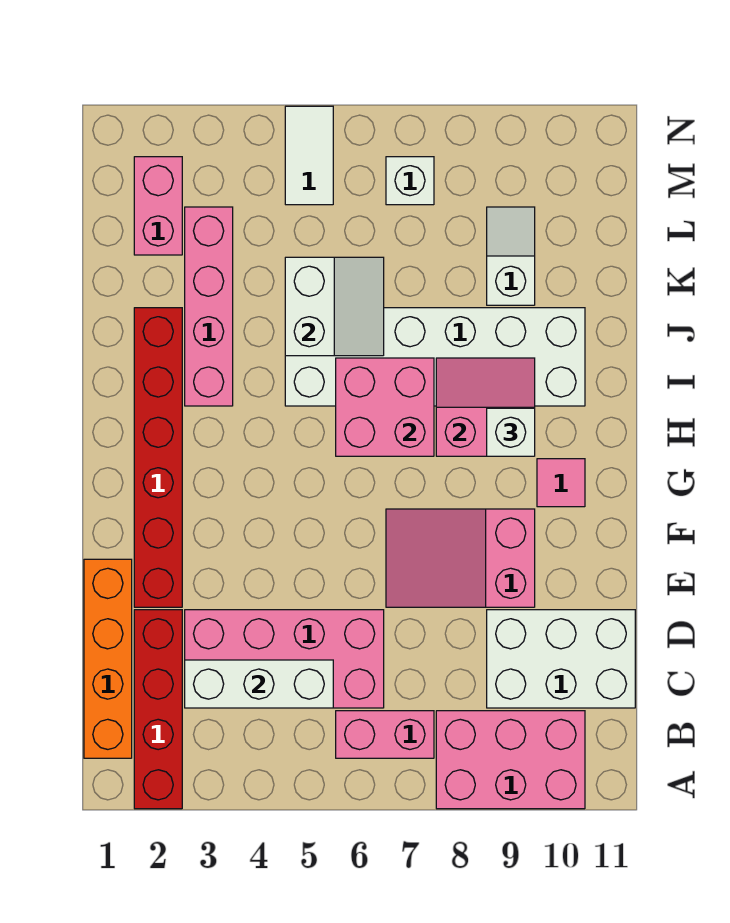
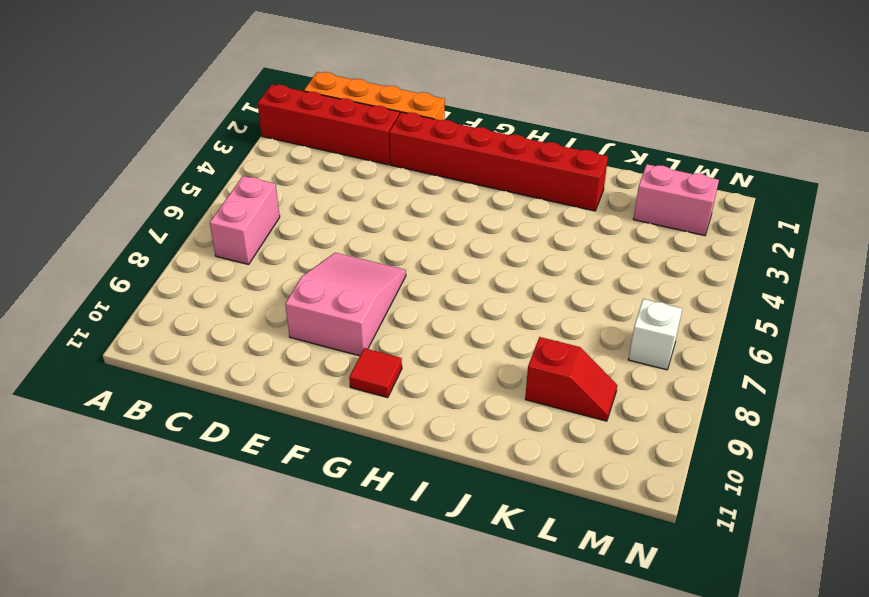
red 1x1 tile [349,348,402,398] -> pink 1x1 tile [537,459,585,507]
red 1x2 slope [525,337,617,421] -> white 1x2 slope [487,207,535,305]
none -> pink 2x3 brick [436,711,585,809]
none -> pink 2x4 brick [185,610,384,708]
none -> white 2x3 brick [487,610,635,708]

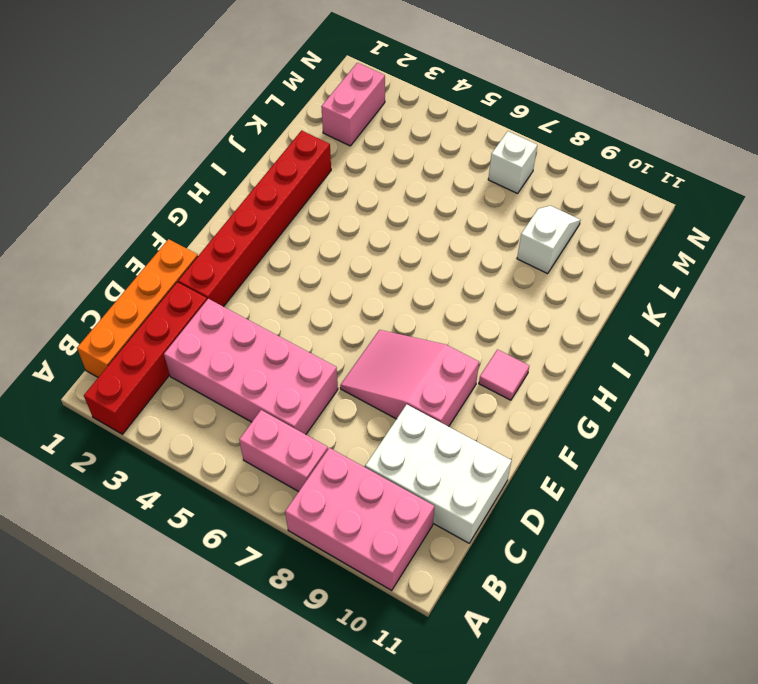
none -> pink 1x4 brick [185,207,233,406]
none -> white 2x6 brick [285,308,585,406]
none -> white 1x2 tile [285,106,333,205]

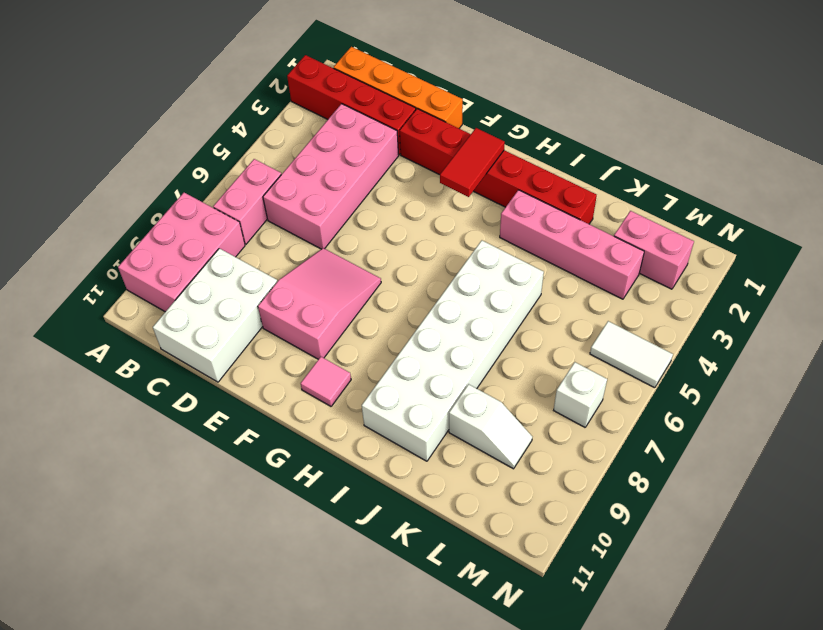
red 1x2 tile [440,128,505,197] -> none
none -> white 1x3 brick [185,660,333,708]
none -> pink 2x2 brick [336,358,434,456]
none -> pink 2x2 slope [436,358,535,456]

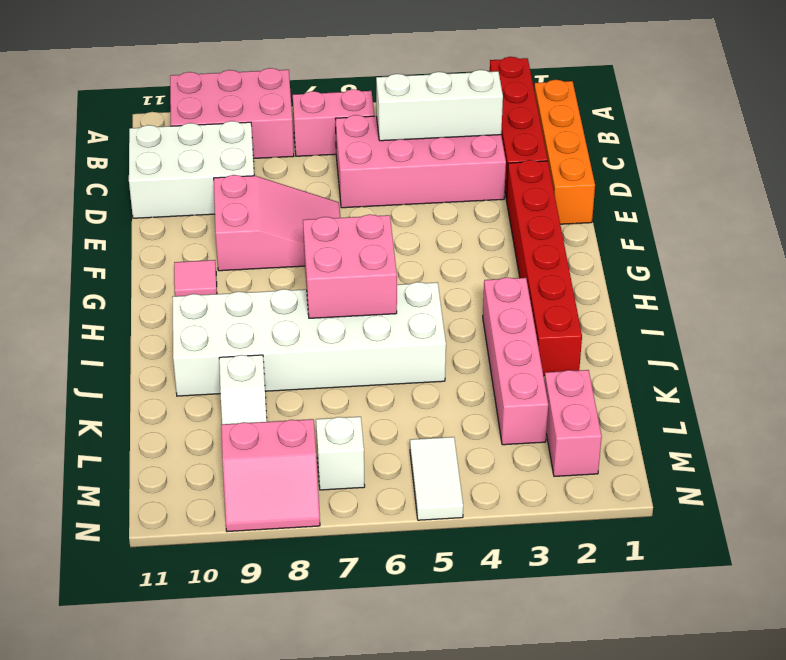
pink 2x2 slope [221,419,320,532] -> pink 2x2 slope moved to [436,358,535,456]
none -> white 2x2 slope [285,257,384,356]
none -> white 1x1 brick [487,408,535,456]

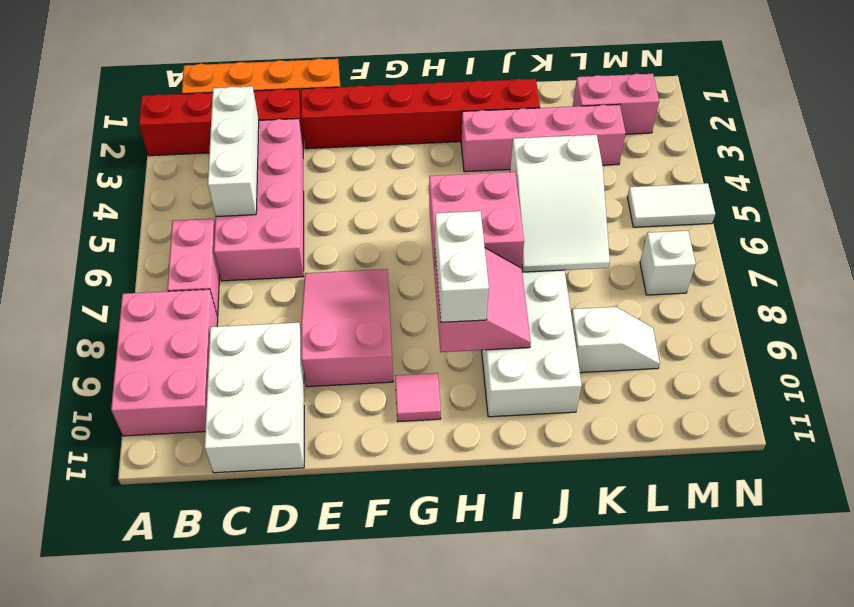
white 1x2 brick [435,211,489,322] -> white 1x1 brick [487,408,535,456]
white 2x3 slope [510,135,610,272] -> white 2x2 slope [285,257,384,356]

